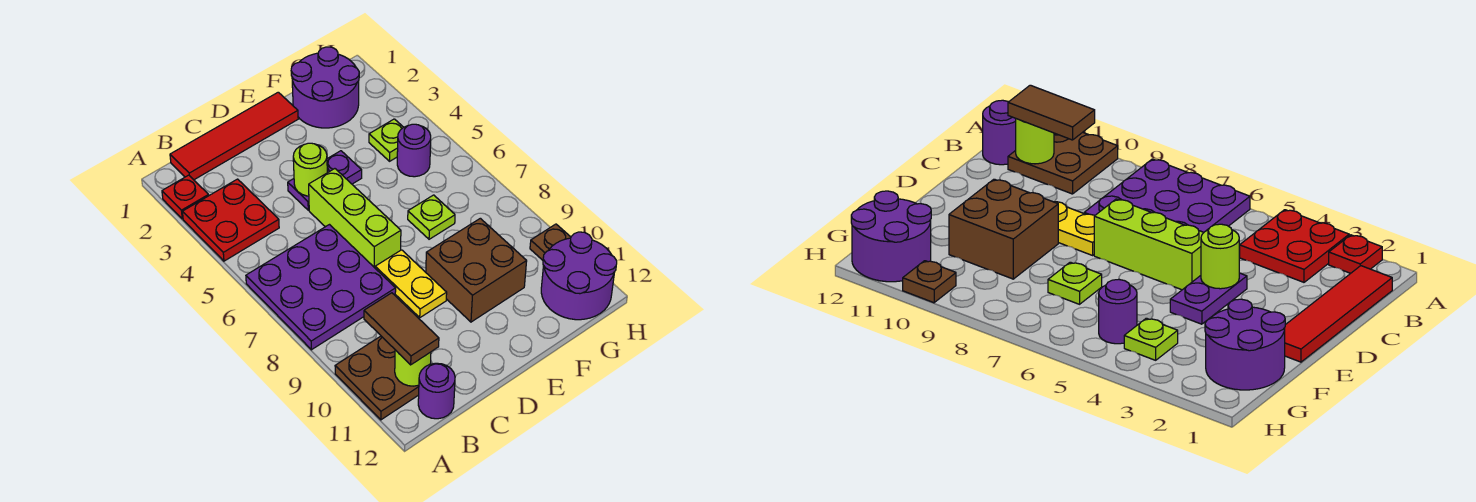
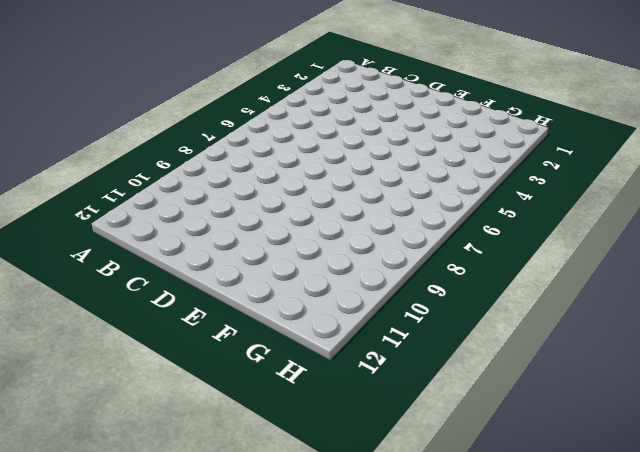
none -> red 1x1 plate [162,175,209,219]
none -> red 2x2 plate [183,179,279,261]
none -> purple 3x3 plate [246,225,396,350]

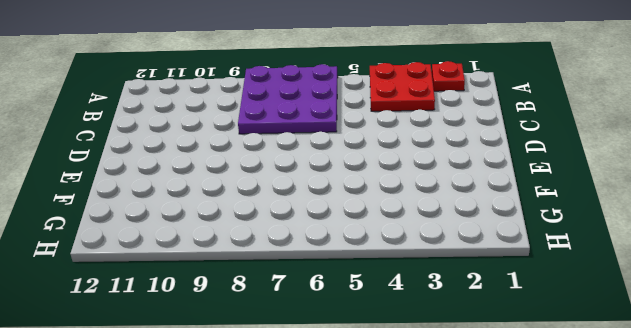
none -> brown 2x2 plate [335,336,419,420]
none -> red 1x4 tile [170,92,298,180]
none -> purple 1x1 round brick [418,363,455,419]

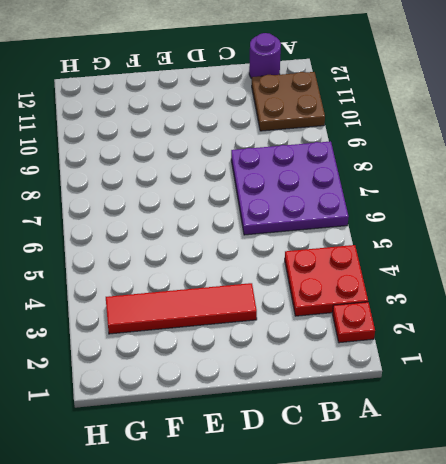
red 1x4 tile [106,283,257,334] -> red 1x4 tile moved to [170,92,298,180]
none -> purple 1x2 plate [288,151,362,210]
none -> lime 1x3 brick [309,169,401,268]
none -> yellow 1x2 plate [375,250,447,318]

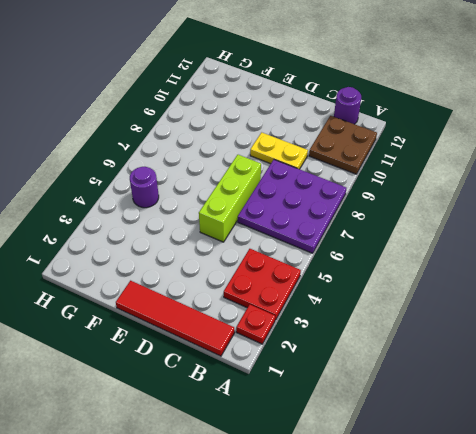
yellow 1x2 plate [250,132,308,169] -> yellow 1x2 plate turned to [375,250,447,318]
none -> purple 1x2 plate [288,151,362,210]
none -> brown 2x2 brick [426,218,527,322]
none -> purple 2x2 round brick [291,47,359,128]

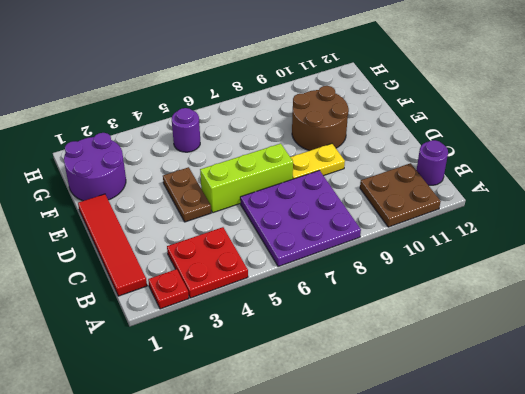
brown 1x2 plate [163,167,211,222] -> purple 1x2 plate [288,151,362,210]
brown 2x2 round brick [292,86,349,151] -> brown 2x2 brick [426,218,527,322]
none -> lime 1x1 plate [408,195,455,239]
none -> lime 1x1 plate [369,119,404,161]
none -> purple 2x2 round brick [541,232,617,320]

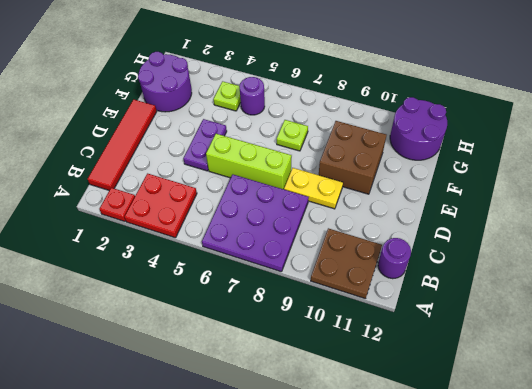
none -> brown 1x1 plate [530,224,571,260]
none -> lime 1x1 round brick [395,350,431,386]
none -> lime 1x1 round brick [293,143,327,196]

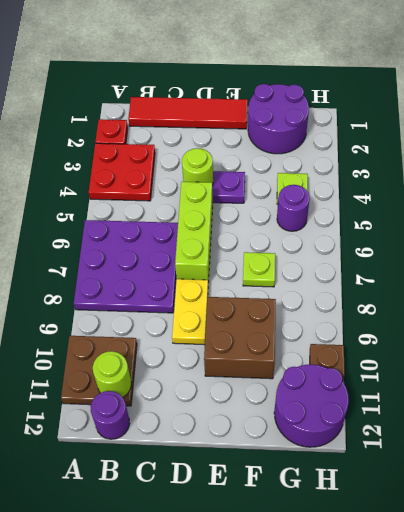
none -> brown 1x2 tile [364,293,439,365]

